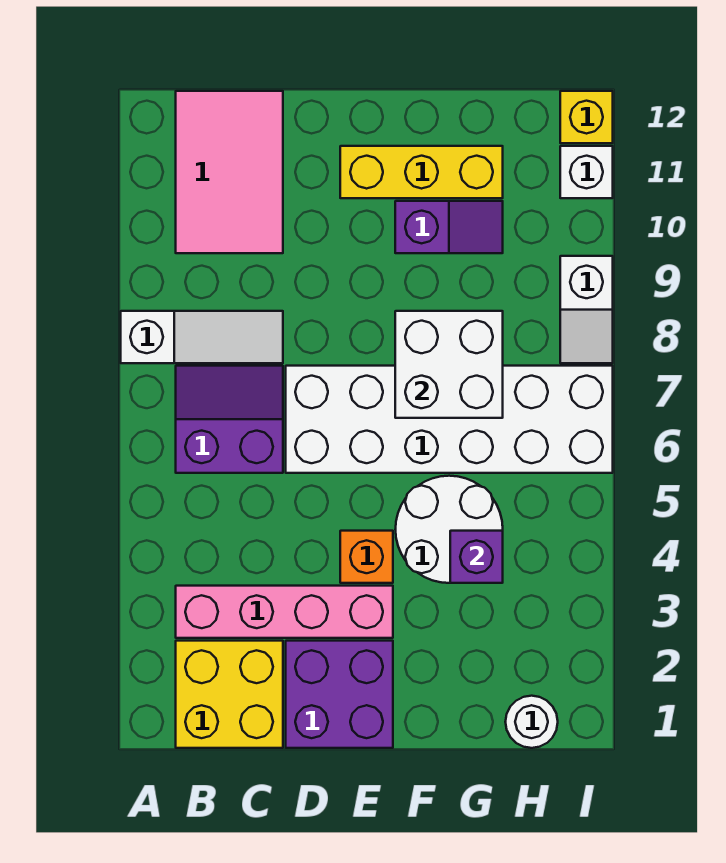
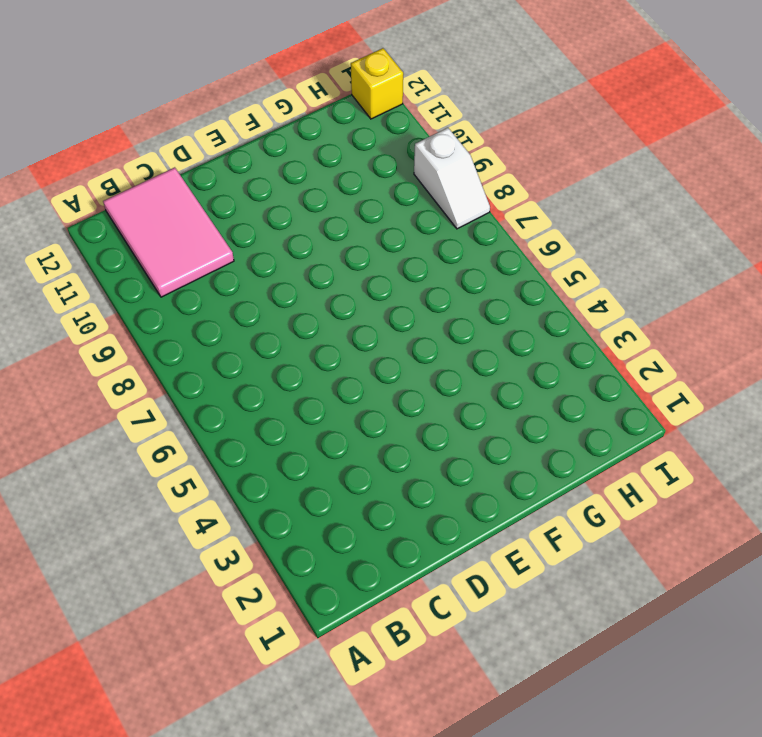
none -> white 1x3 slope [121,311,283,363]
none -> yellow 2x2 brick [176,641,283,748]
none -> pink 1x4 brick [176,586,393,638]

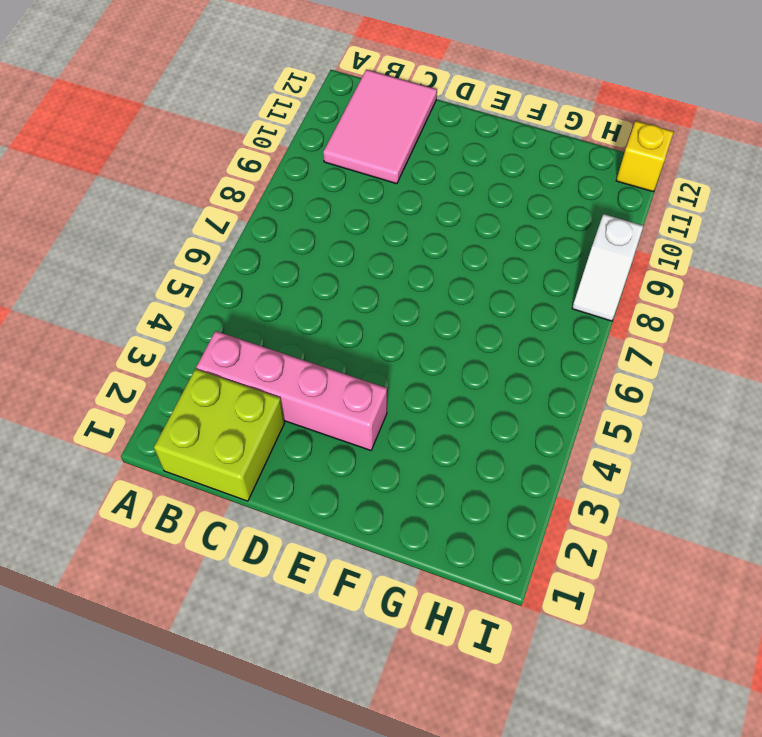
lime 2x2 brick [154,369,285,501] -> yellow 2x2 brick [176,641,283,748]
none -> white 1x3 slope [121,311,283,363]
none -> purple 2x2 slope [176,366,283,473]
none -> purple 2x2 brick [286,641,393,748]

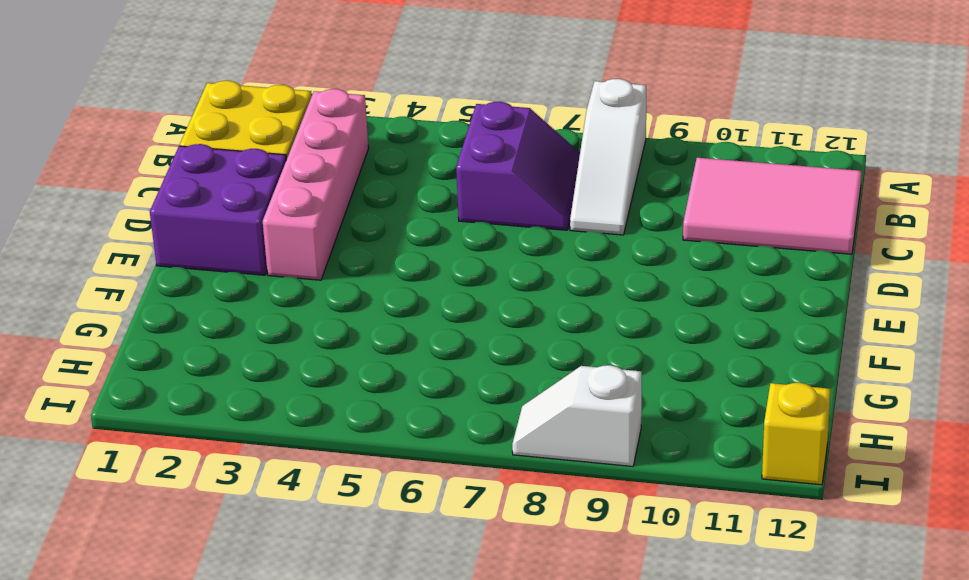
none -> white 2x6 brick [286,366,613,473]
none -> orange 1x1 brick [340,531,393,583]
none -> yellow 1x3 brick [340,146,503,198]

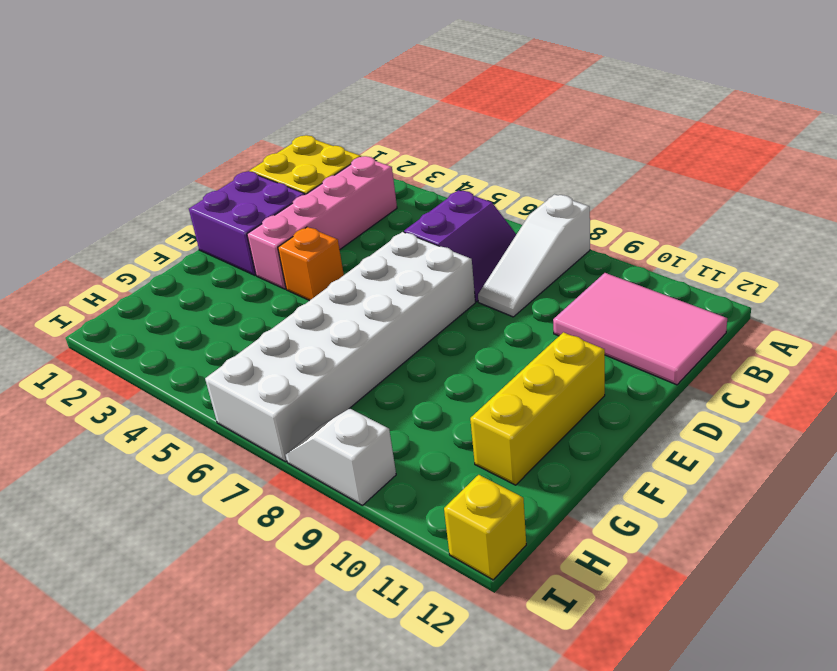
none -> white 2x2 round brick [395,476,503,583]
none -> purple 1x2 slope [395,201,503,253]
none -> white 1x1 round brick [505,696,558,748]

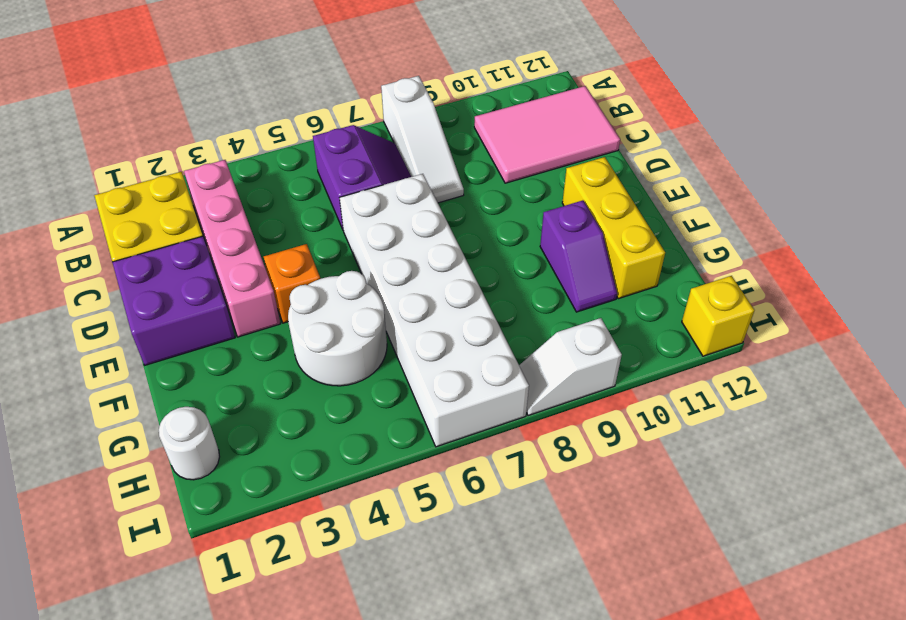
none -> white 1x1 brick [560,146,613,198]
none -> white 2x2 brick [395,311,503,418]
none -> purple 1x1 brick [450,531,503,583]

